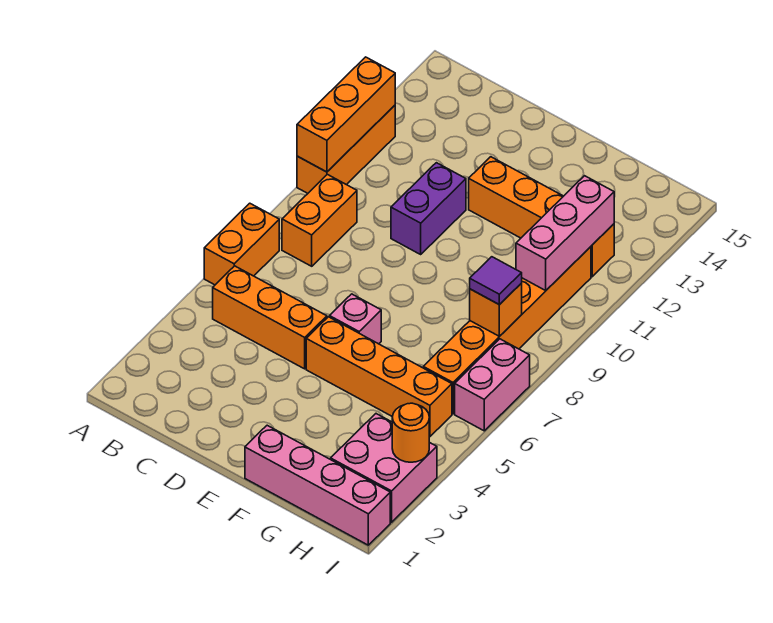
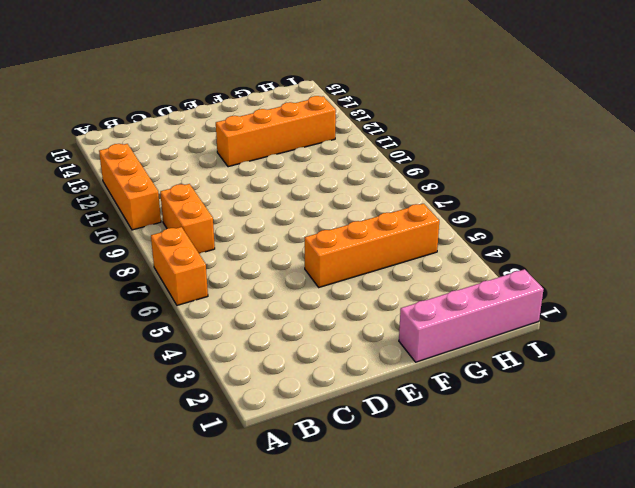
none -> orange 1x3 brick [213,266,327,369]
none -> purple 1x2 brick [391,163,466,254]
none -> pink 1x1 brick [329,294,381,344]

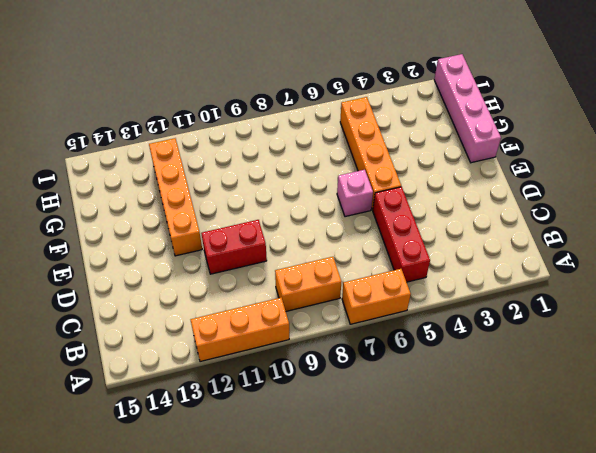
red 1x3 brick [373,187,430,282] -> orange 1x3 brick [213,266,327,369]
red 1x2 brick [201,220,267,274] -> purple 1x2 brick [391,163,466,254]
none -> pink 2x2 brick [331,414,437,522]
none -> orange 1x6 brick [423,247,591,414]
none -> pink 1x2 brick [455,339,530,431]

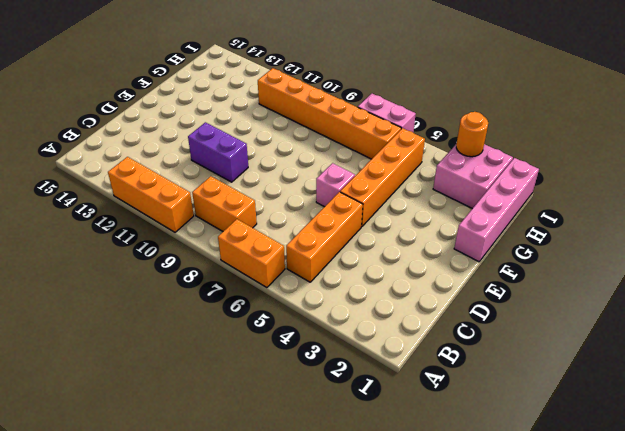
none -> orange 1x4 brick [469,157,614,277]
none -> orange 1x3 brick [297,57,395,172]
none -> orange 1x1 brick [470,284,522,336]

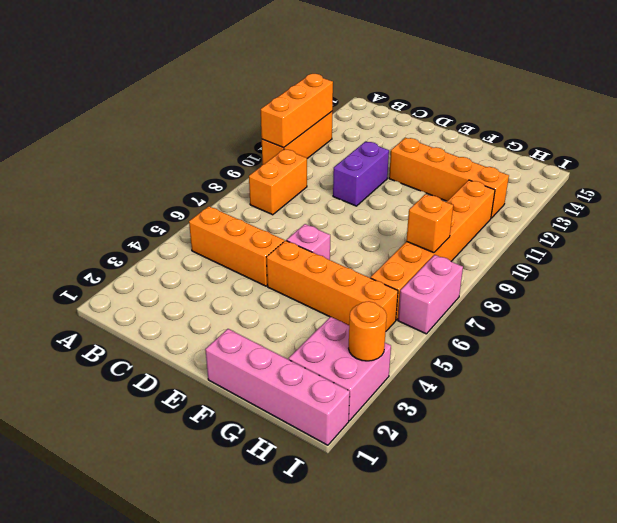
none -> orange 1x2 brick [204,203,279,285]
none -> pink 1x3 brick [516,176,614,290]
none -> purple 1x1 tile [470,257,522,305]

